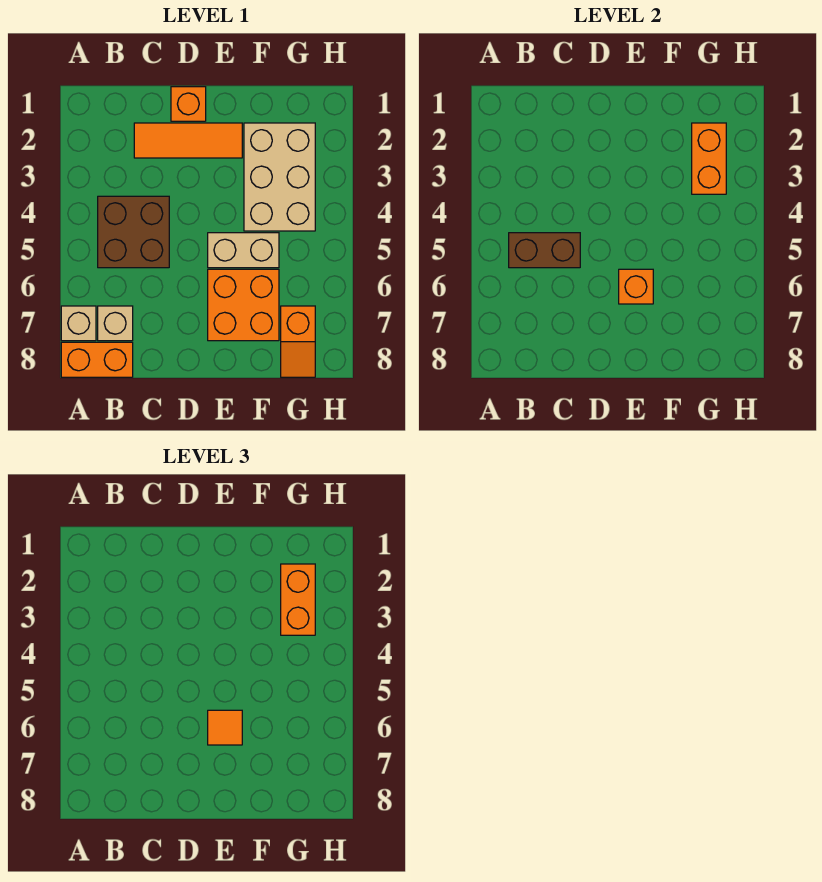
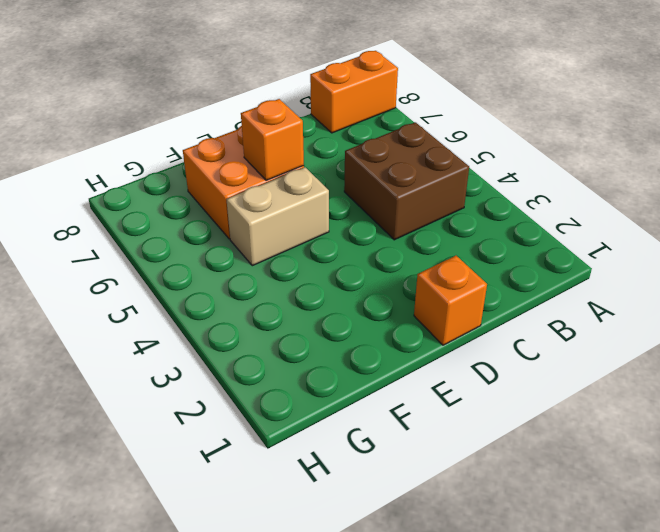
none -> tan 1x1 brick [61,306,96,341]
none -> tan 1x1 brick [98,306,133,341]
none -> orange 1x3 tile [134,123,242,158]

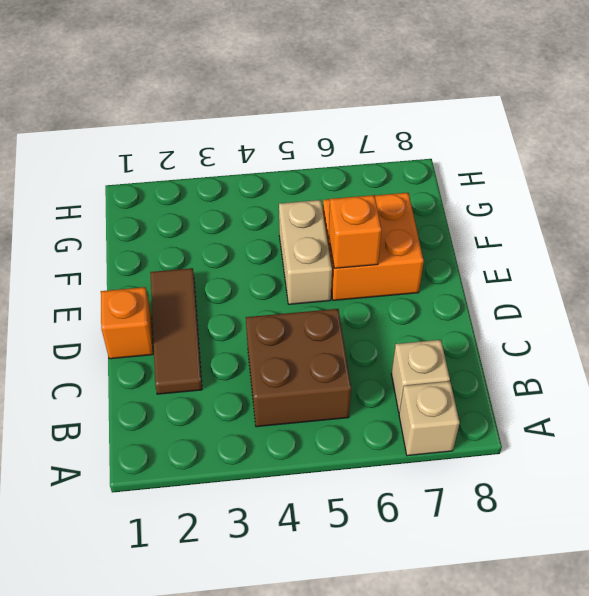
brown 1x3 tile [150,268,202,394] -> orange 1x3 tile [134,123,242,158]
none -> orange 1x2 brick [61,342,133,377]
none -> tan 2x3 brick [244,123,315,231]
none -> orange 1x2 slope [281,306,315,377]

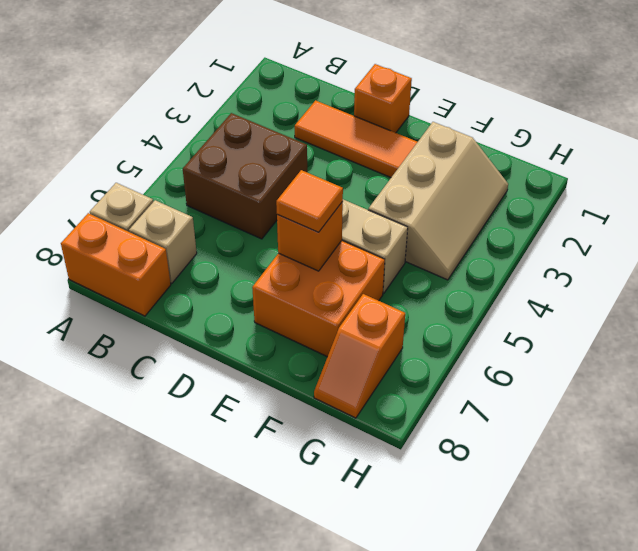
tan 2x3 slope [368,122,508,280] -> tan 2x3 brick [244,123,315,231]
none -> brown 1x2 brick [509,233,580,268]
none -> orange 1x2 brick [692,123,726,194]
none -> orange 1x2 brick [281,564,315,635]

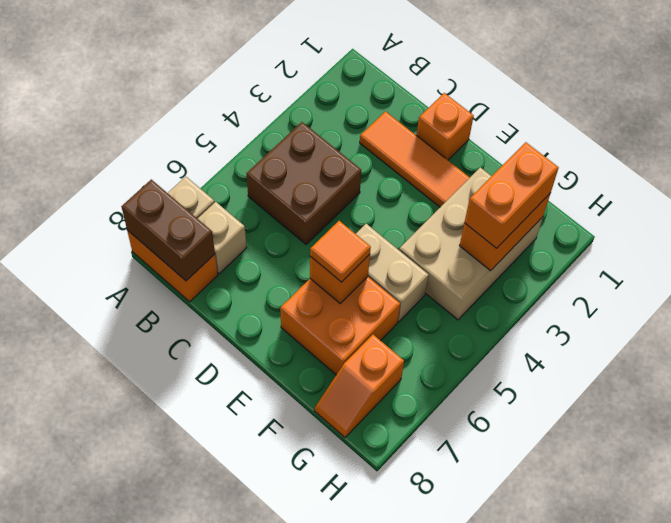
brown 1x2 brick [121,180,215,281] -> brown 1x2 brick moved to [509,233,580,268]

